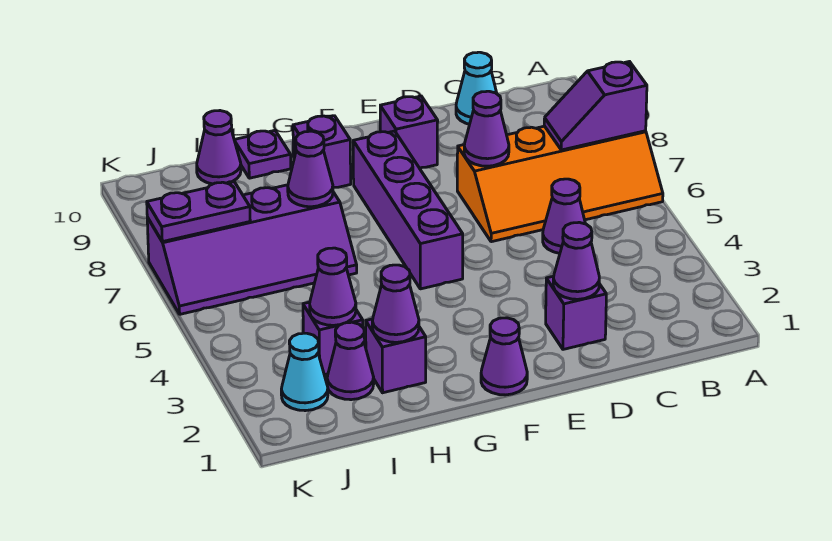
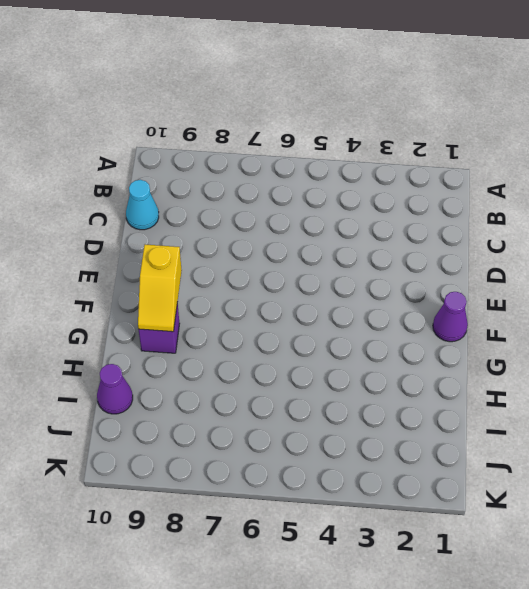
yellow 1x2 slope [138,244,182,332] -> none
none -> orange 2x4 slope [457,126,663,242]
none -> purple 1x1 cone [543,179,585,253]
none -> purple 1x1 brick [546,276,606,349]

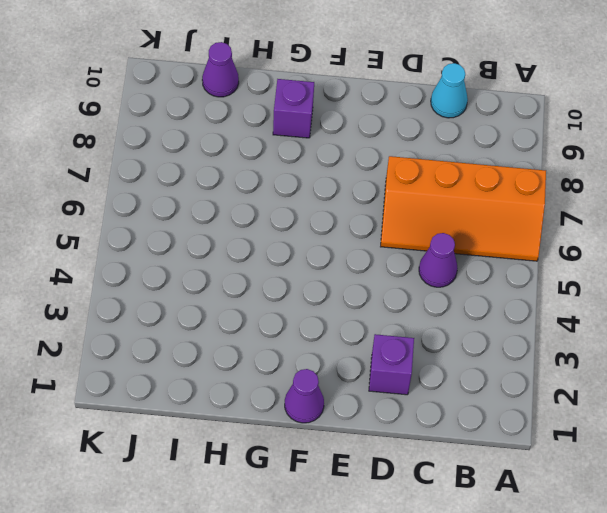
none -> purple 1x1 brick [380,96,438,168]
none -> purple 1x4 brick [353,131,463,289]
none -> purple 1x1 brick [366,319,426,393]

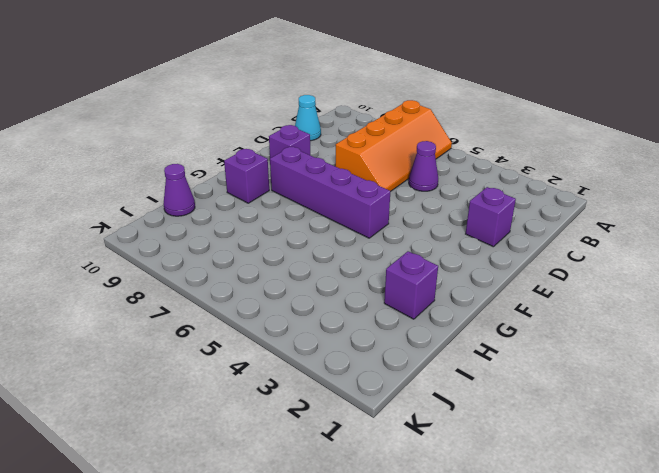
none -> purple 1x1 cone [481,318,527,395]
none -> purple 2x4 slope [147,185,357,314]
none -> purple 1x1 plate [234,130,291,178]

